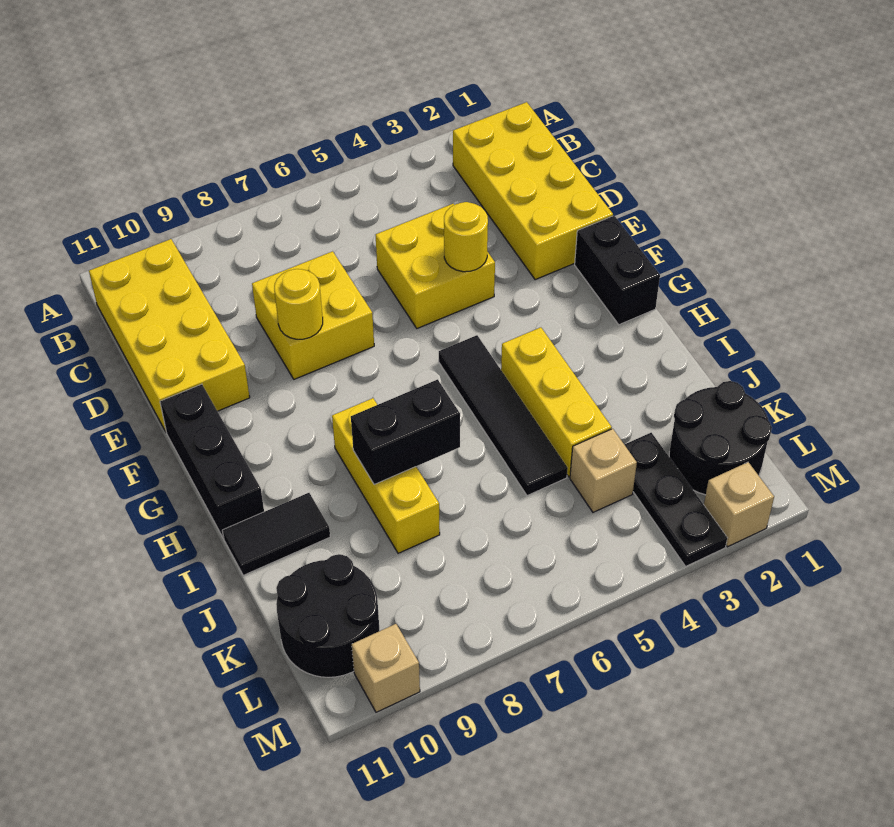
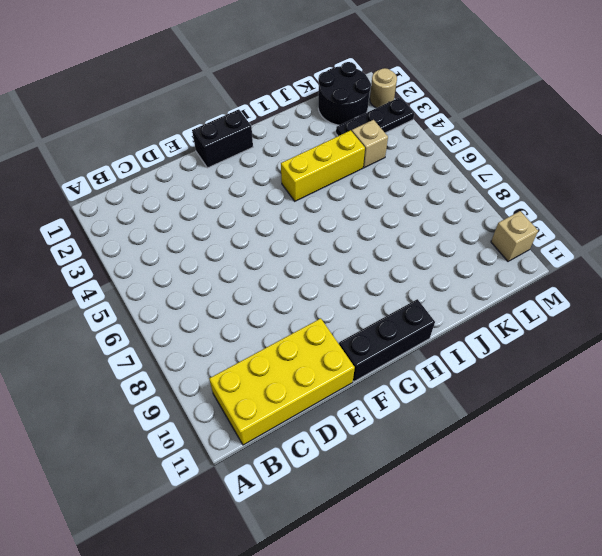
tan 1x1 round brick [370,68,397,108] -> tan 1x1 brick [704,462,774,547]
none -> yellow 2x4 brick [453,102,613,280]
none -> yellow 2x2 brick [376,204,495,328]
none -> yellow 2x2 brick [252,251,374,379]

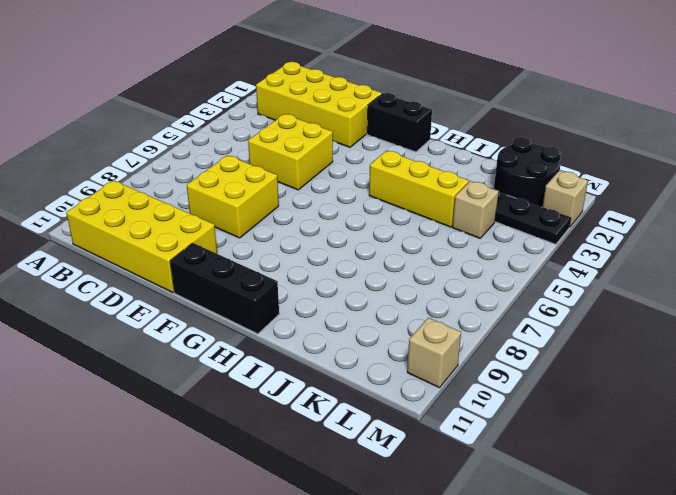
none -> black 1x4 tile [439,335,568,496]
none -> yellow 1x3 brick [332,398,440,553]
none -> black 1x2 tile [222,493,330,575]

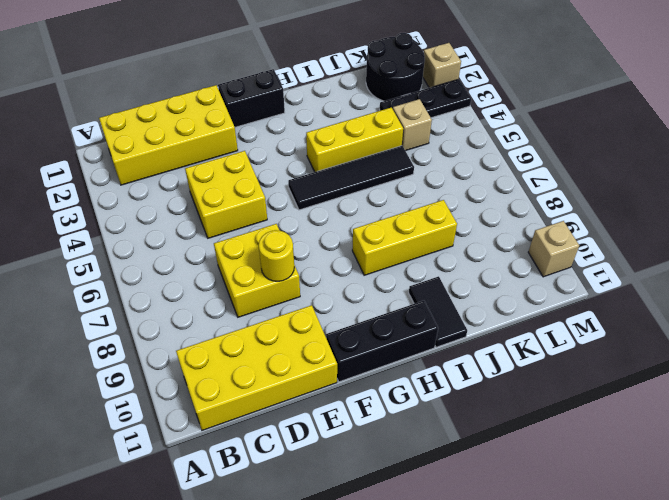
none -> black 2x2 round brick [276,554,380,677]
none -> yellow 1x1 round brick [444,202,488,272]
none -> black 1x2 brick [351,379,460,485]

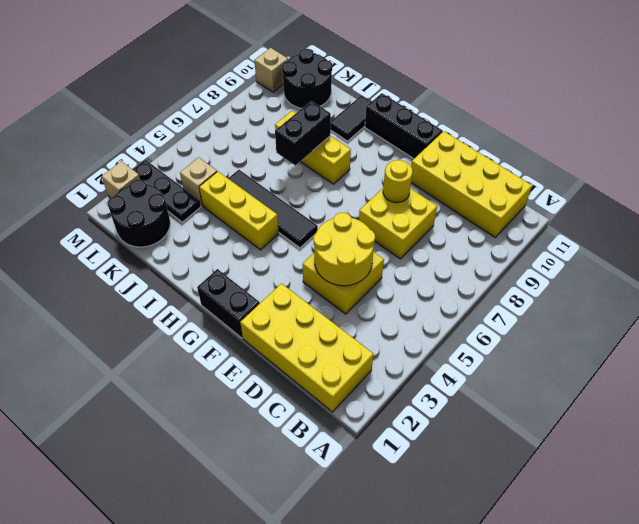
yellow 2x2 round brick [314,213,375,286] -> yellow 1x1 round brick [444,202,488,272]

